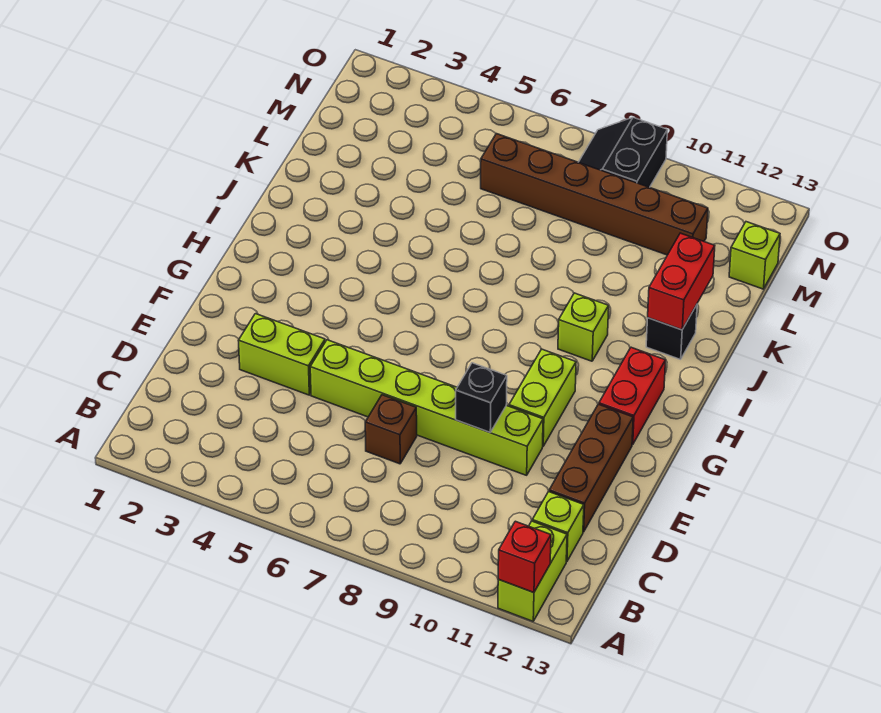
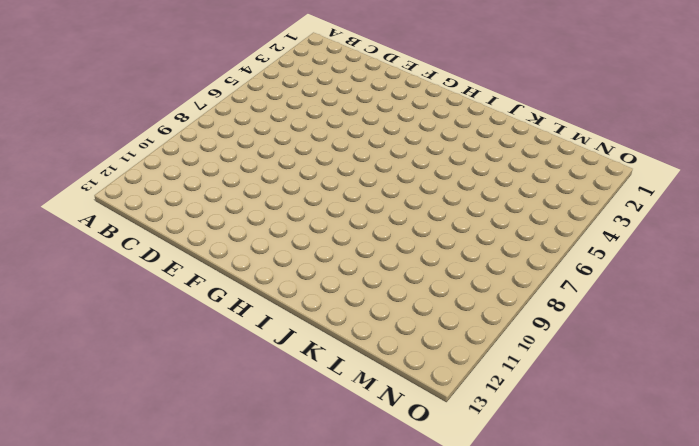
none -> lime 1x2 brick [498,521,567,621]
none -> lime 1x1 brick [532,492,584,562]
none -> brown 1x1 brick [365,395,417,464]

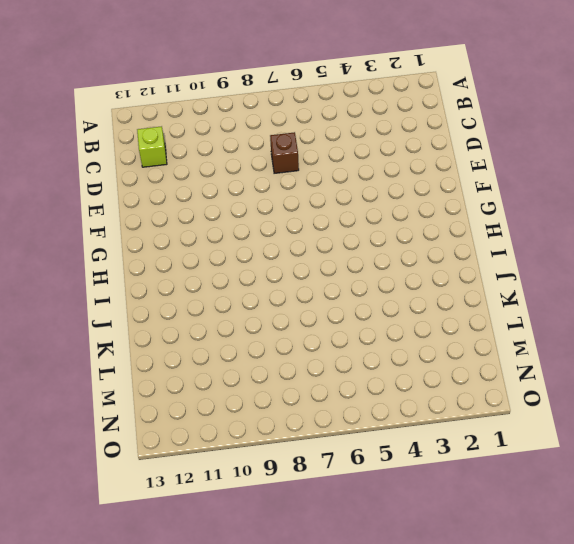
none -> lime 1x2 brick [498,521,567,621]
none -> brown 1x3 brick [549,404,633,532]
none -> lime 1x2 brick [238,314,325,395]

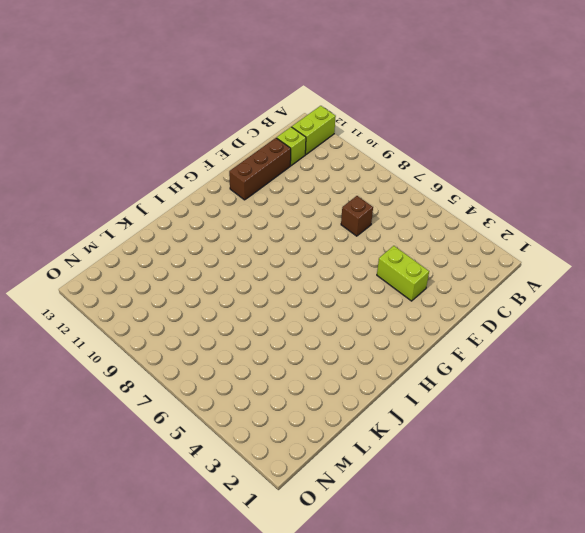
none -> lime 1x6 brick [310,340,543,475]
none -> lime 1x2 brick [509,349,576,446]
none -> red 1x2 brick [599,347,666,445]

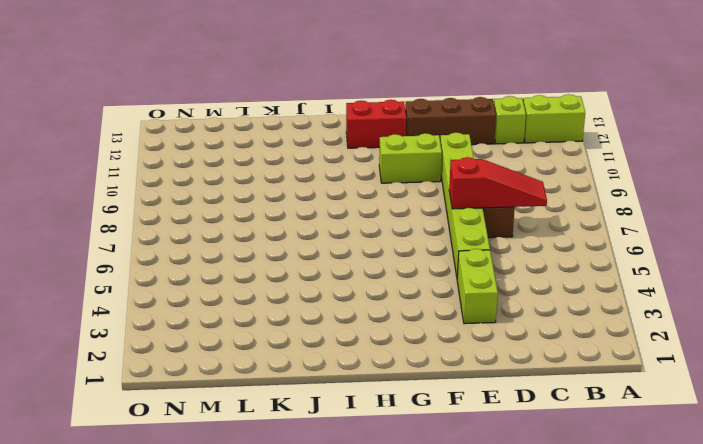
red 1x3 slope [449,157,547,209] -> none
none -> lime 1x1 brick [558,293,609,361]
none -> black 1x1 brick [646,305,697,359]
none -> brown 1x6 brick [481,134,708,255]

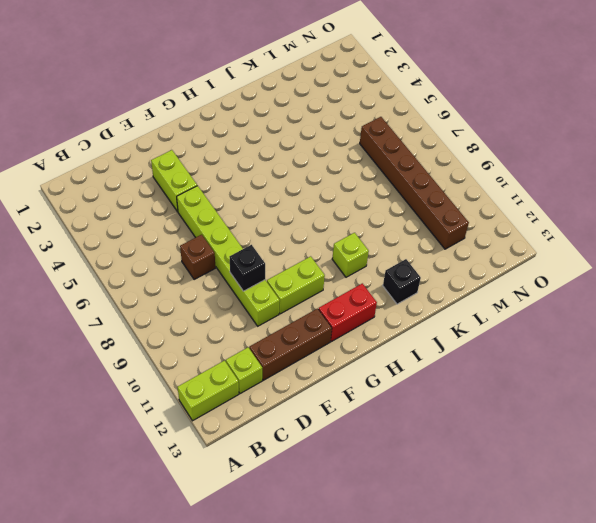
none -> lime 1x1 brick [729,222,780,289]
none -> black 2x2 slope [579,117,667,187]
none -> red 1x1 brick [498,521,551,593]

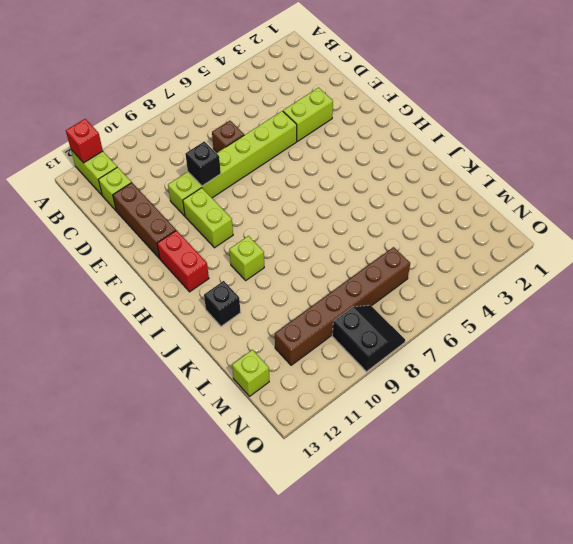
none -> red 1x2 brick [648,233,715,330]

